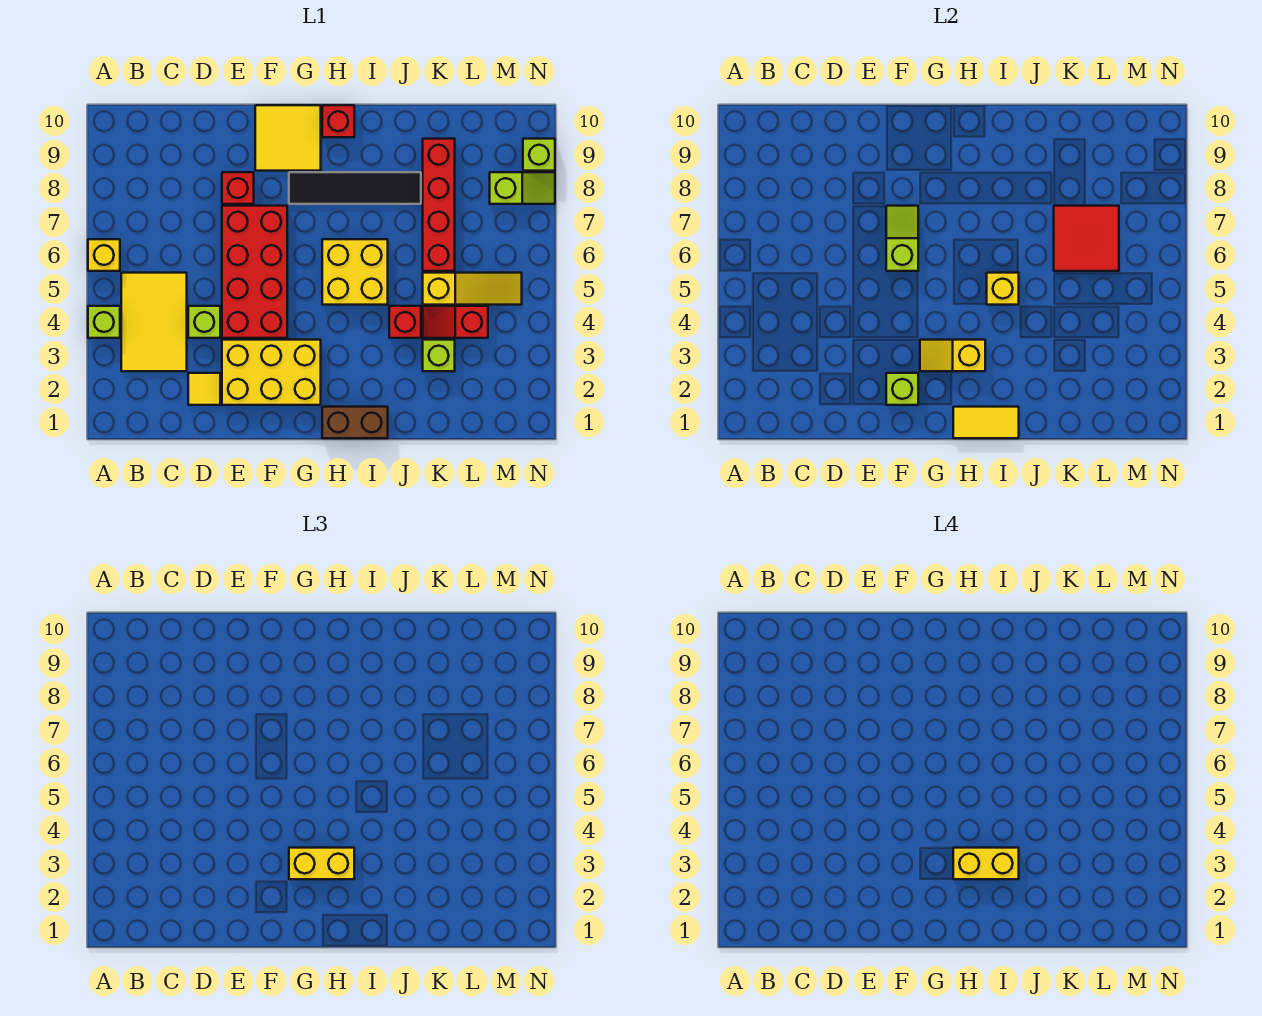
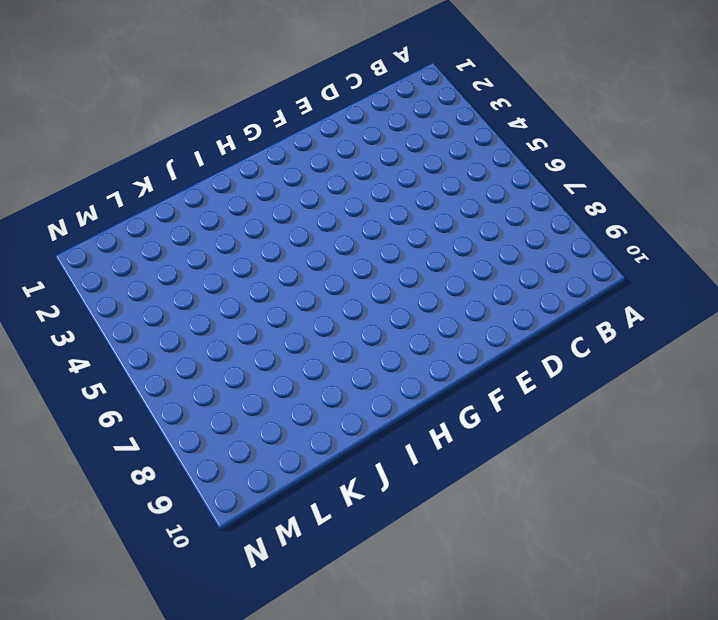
none -> lime 1x1 brick [88,306,120,338]
none -> yellow 1x1 brick [88,239,120,271]
none -> yellow 2x3 tile [121,273,187,371]

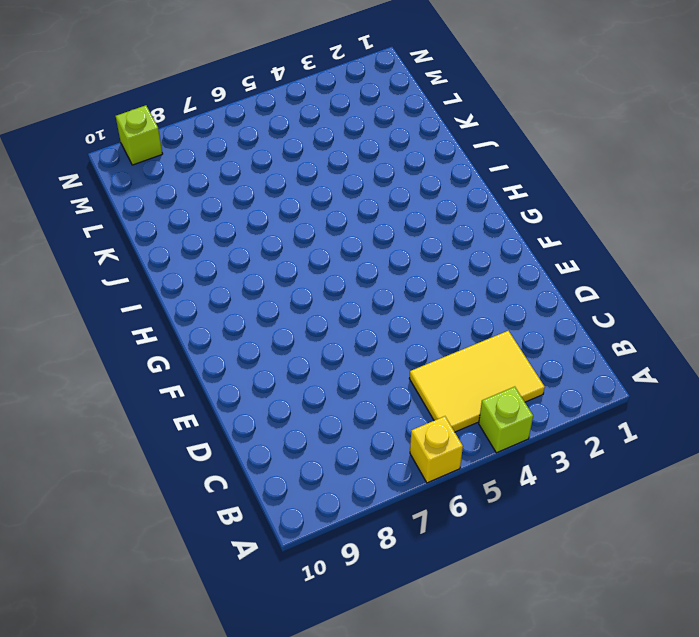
none -> yellow 1x1 tile [188,373,220,405]
none -> lime 1x1 brick [188,306,220,338]
none -> yellow 2x3 brick [222,340,321,405]

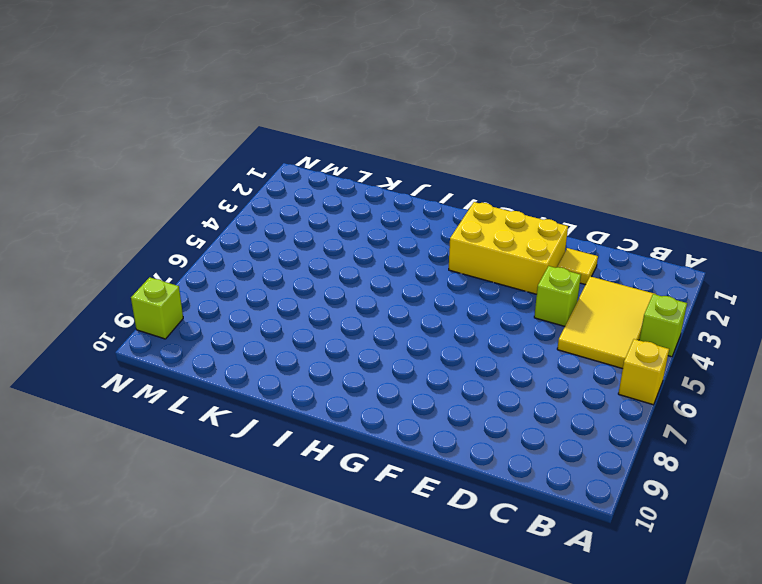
none -> red 2x4 brick [222,206,287,338]
none -> red 1x1 brick [222,172,254,204]
none -> yellow 2x2 tile [255,105,321,171]

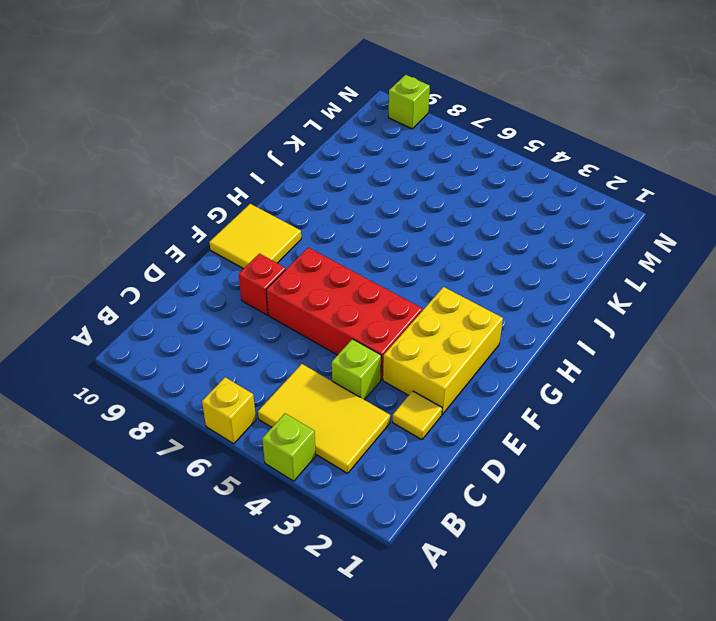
none -> black 1x4 tile [289,172,421,204]
none -> brown 1x2 brick [322,407,388,438]
none -> yellow 2x2 brick [322,239,388,305]

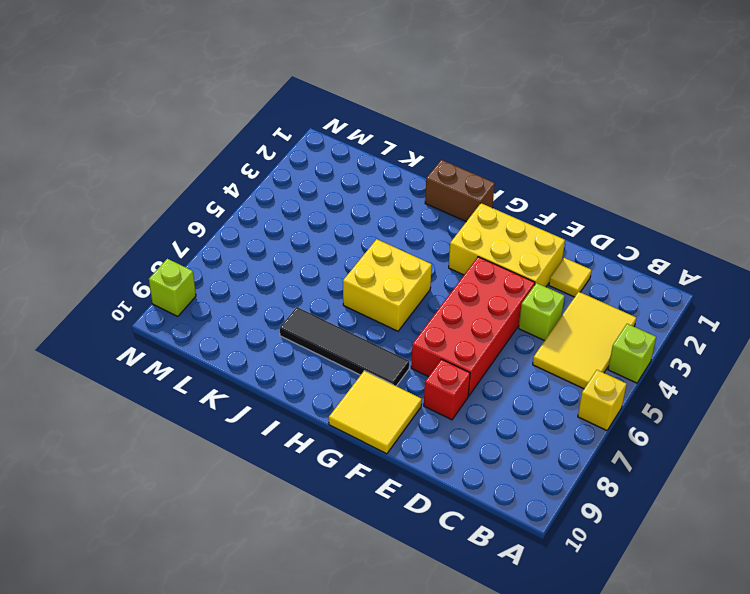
none -> red 1x1 brick [322,105,354,137]
none -> red 1x1 brick [389,306,421,338]
none -> lime 1x1 brick [423,340,455,371]

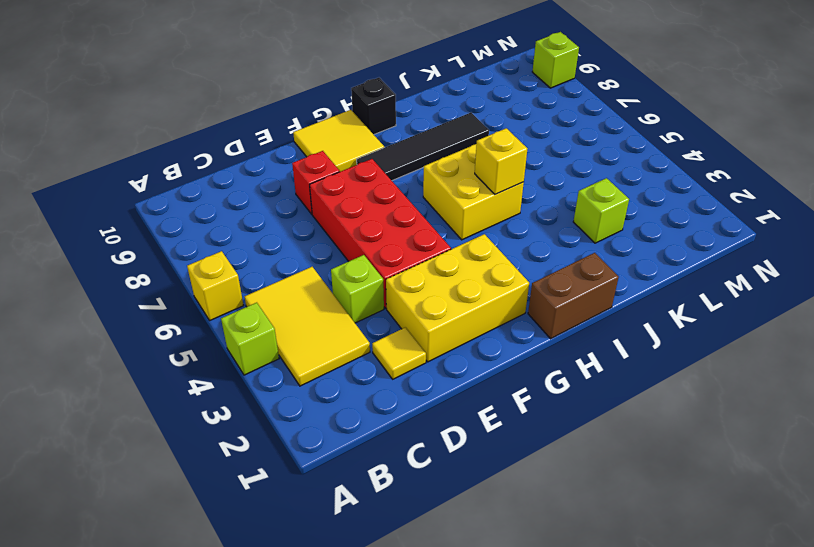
black 1x1 brick [351,78,396,134] -> red 1x1 brick [322,105,354,137]
none -> red 1x1 brick [389,306,421,338]
none -> red 1x2 slope [423,306,488,338]
none -> yellow 1x3 slope [423,273,522,305]

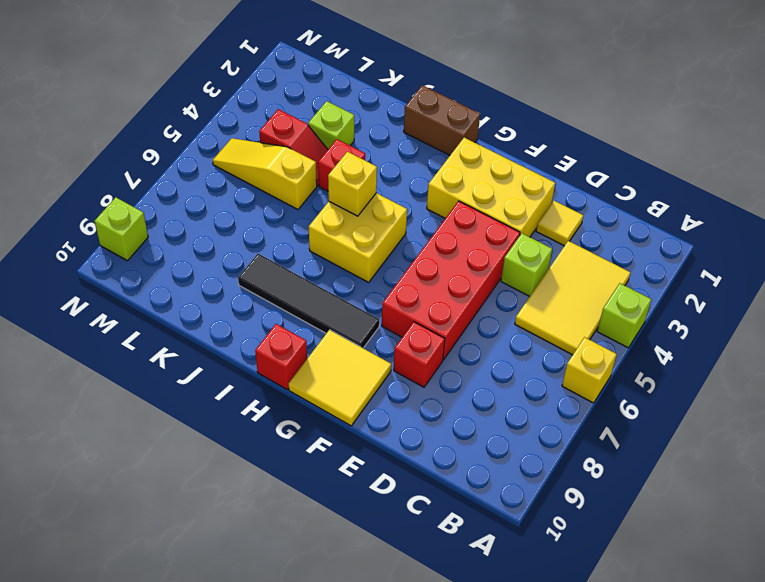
none -> red 1x4 brick [423,139,455,271]
none -> lime 1x2 slope [490,172,555,204]
none -> lime 1x1 brick [886,373,918,405]

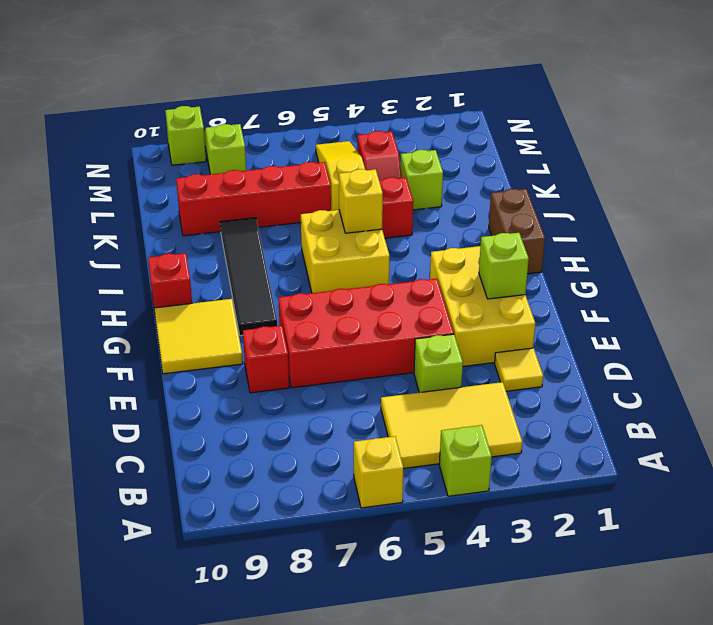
none -> lime 1x2 slope [886,206,918,271]
none -> yellow 1x2 slope [920,340,985,371]
none -> yellow 1x2 tile [953,407,1019,438]

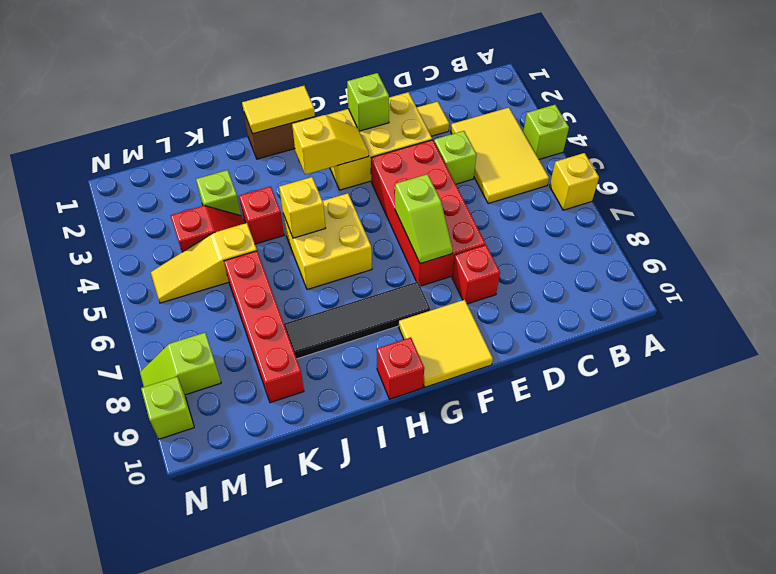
none -> red 2x2 tile [1054,206,1119,271]
none -> yellow 1x2 brick [289,848,354,879]
none -> yellow 1x2 brick [953,848,1019,879]

